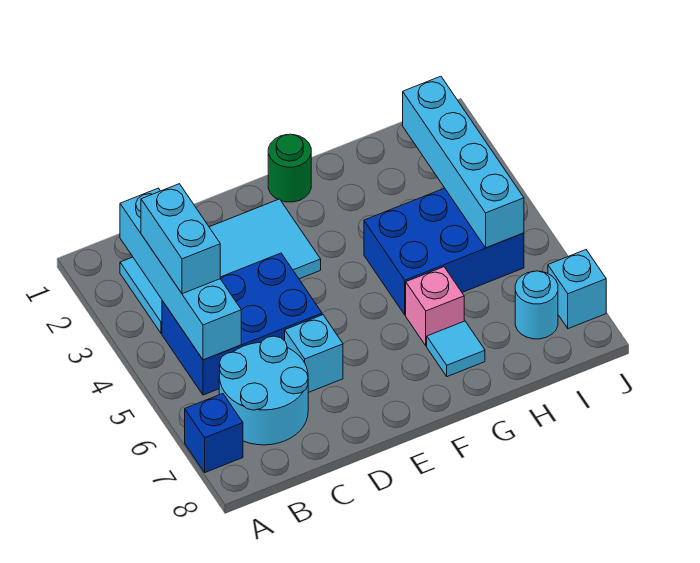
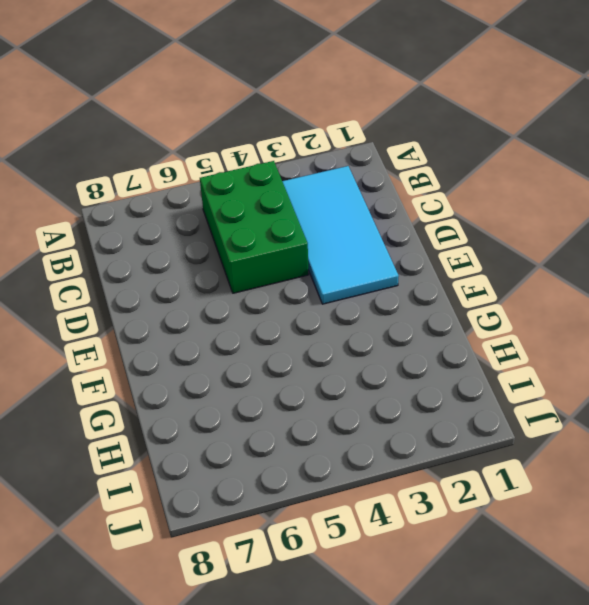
green 2x3 brick [200,161,309,293] -> blue 2x3 brick [162,253,322,395]
none -> blue 1x1 brick [185,394,243,472]
none -> cyan 2x2 round brick [219,336,308,445]
none -> cyan 1x1 brick [285,315,343,393]

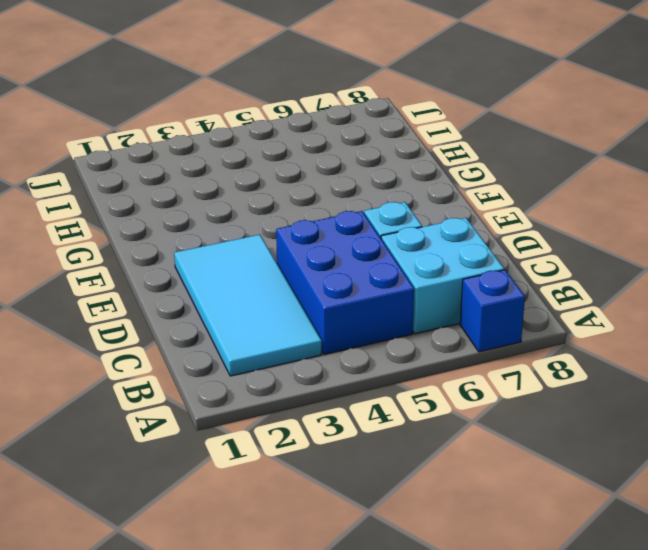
cyan 2x2 brick [381,218,504,334] -> cyan 2x2 round brick [219,336,308,445]
none -> green 1x1 round brick [268,134,311,202]
none -> blue 2x3 brick [364,188,524,315]
none -> pink 1x1 brick [406,267,464,346]

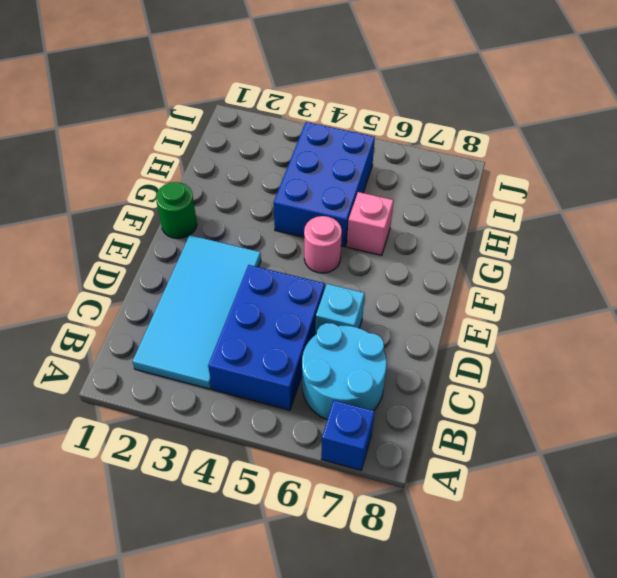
pink 1x1 round brick [304,216,342,273] -> none
none -> cyan 1x1 tile [427,321,485,377]
none -> cyan 1x1 round brick [515,271,558,339]
none -> cyan 1x1 brick [548,250,606,329]

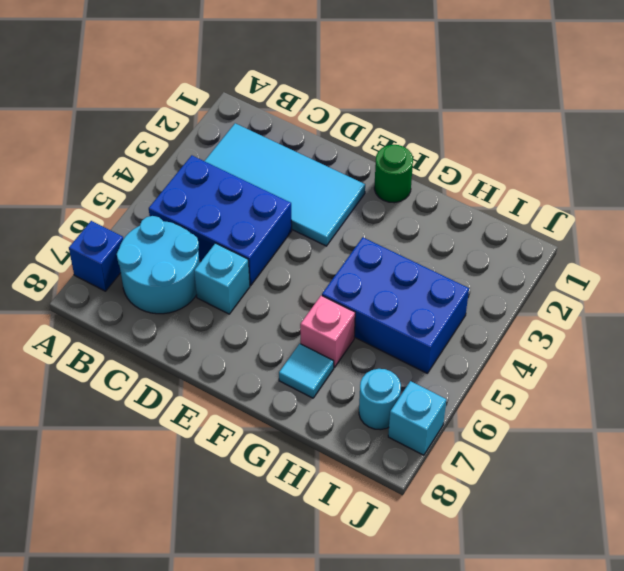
none -> cyan 1x4 brick [120,188,241,360]
none -> cyan 1x4 brick [403,76,524,248]
none -> cyan 1x2 brick [141,184,220,294]

